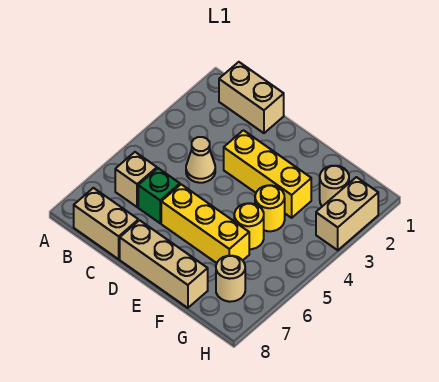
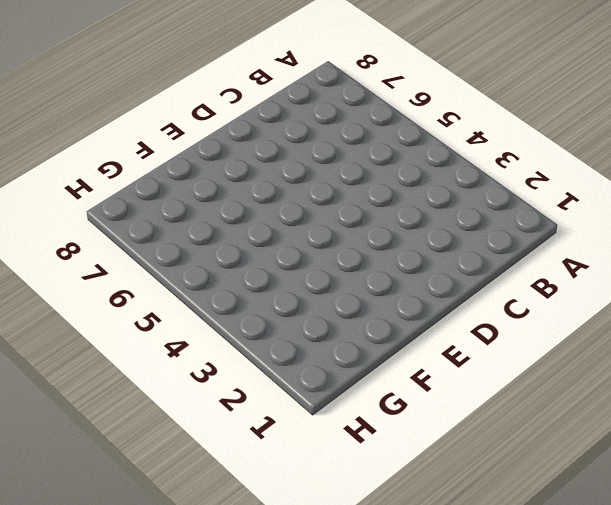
none -> tan 1x2 brick [219,62,284,133]
none -> tan 1x1 brick [115,152,157,207]
none -> tan 1x2 brick [74,188,138,259]

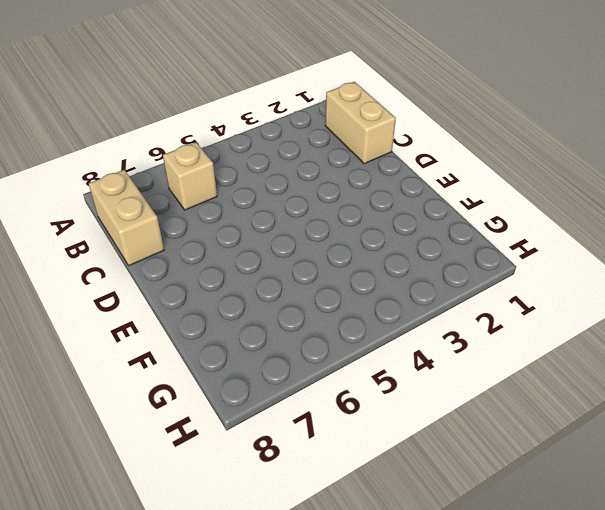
none -> tan 1x1 cone [186,137,215,183]
none -> green 1x1 brick [138,168,180,223]
none -> yellow 1x3 brick [224,130,311,218]

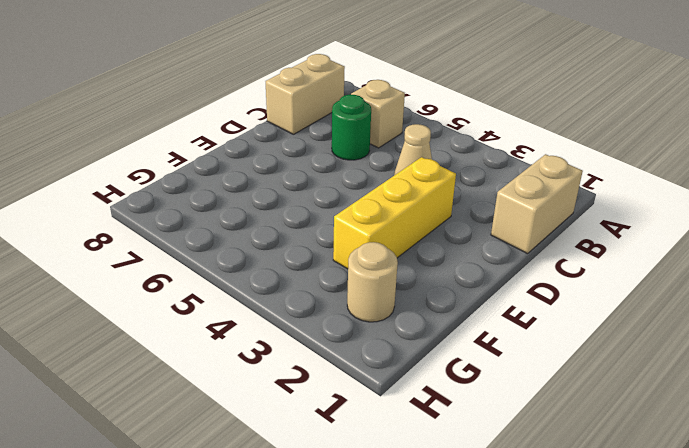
green 1x1 round brick [332,95,371,160] -> green 1x1 brick [138,168,180,223]
none -> yellow 1x3 brick [161,184,249,263]
none -> tan 1x3 brick [120,220,208,308]
none -> yellow 1x1 round brick [255,185,285,231]

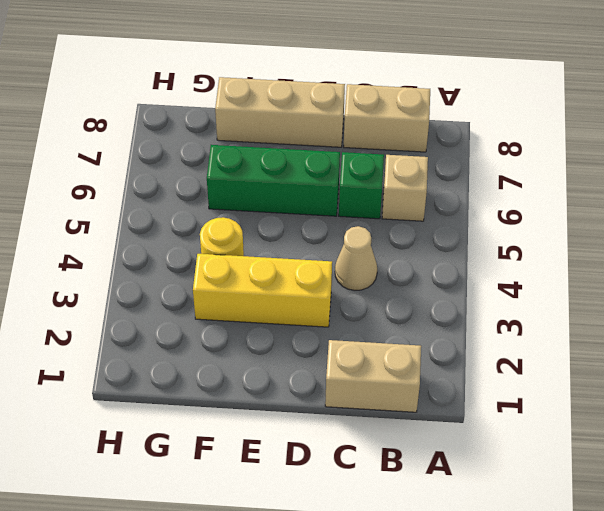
green 1x3 brick [207,145,340,216] -> yellow 1x3 brick [161,184,249,263]
none -> yellow 1x1 round brick [234,203,264,249]
none -> tan 1x1 round brick [320,166,349,206]
none -> tan 1x1 round brick [216,256,245,302]

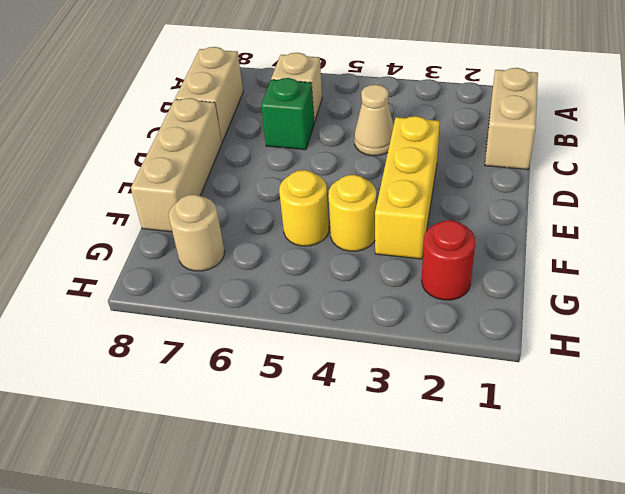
red 1x1 round brick [422,220,475,300] -> tan 1x1 round brick [320,166,349,206]
none -> yellow 1x3 brick [161,184,249,263]
none -> tan 1x2 brick [316,177,378,250]

